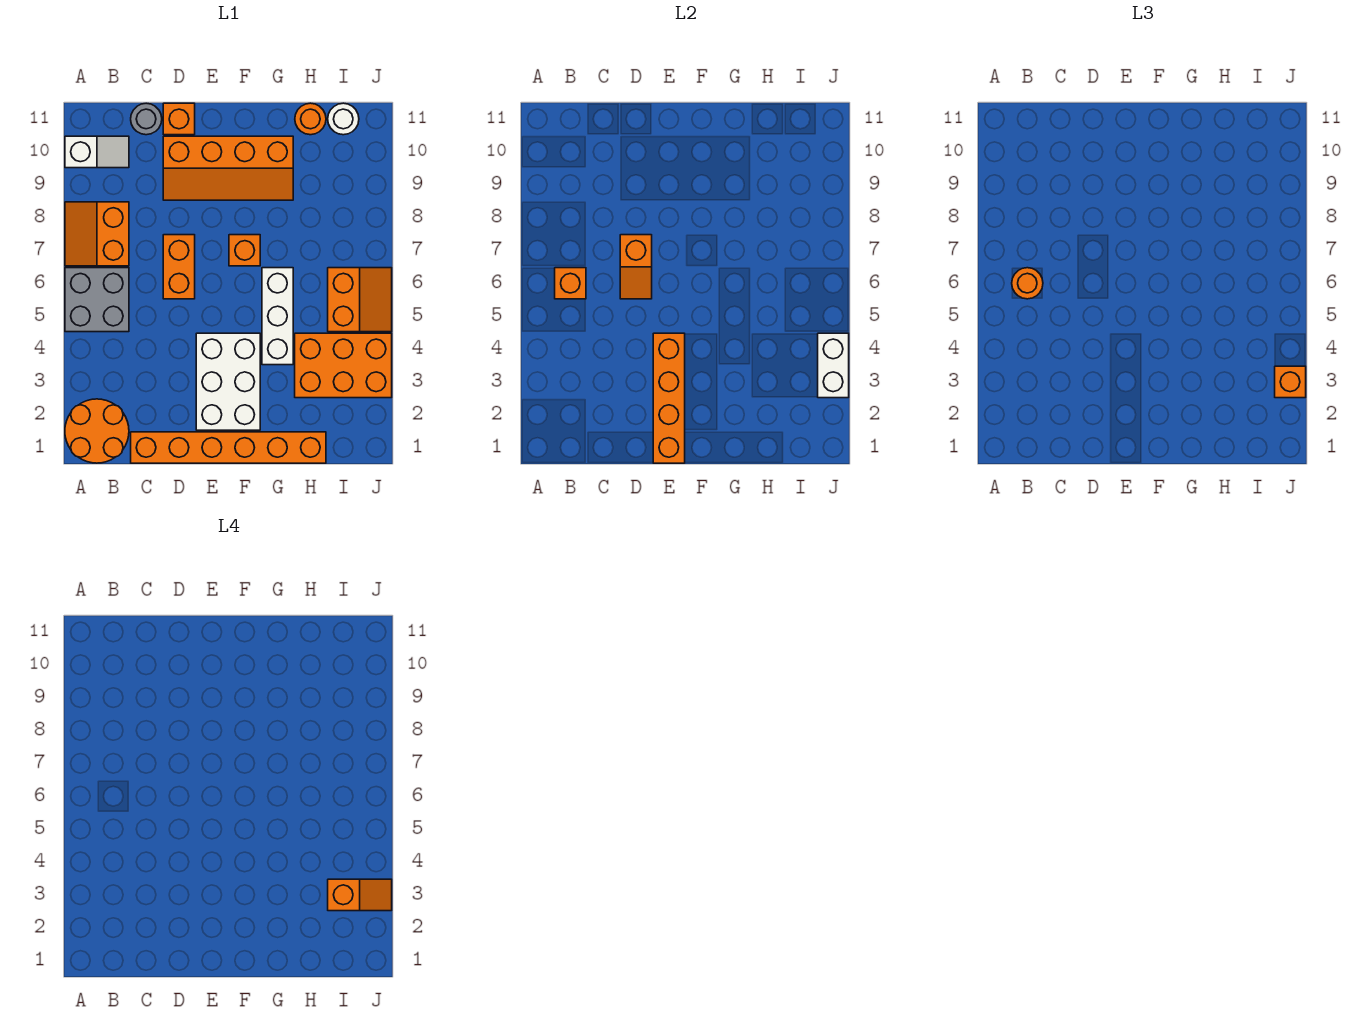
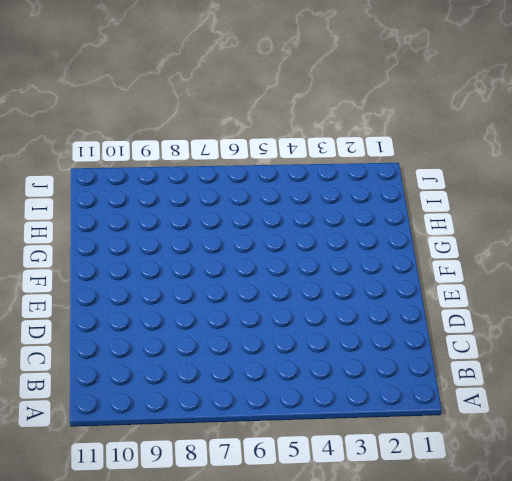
none -> orange 2x2 round brick [65,399,129,463]
none -> grey 2x2 brick [65,268,129,332]
none -> orange 2x2 slope [65,202,129,266]

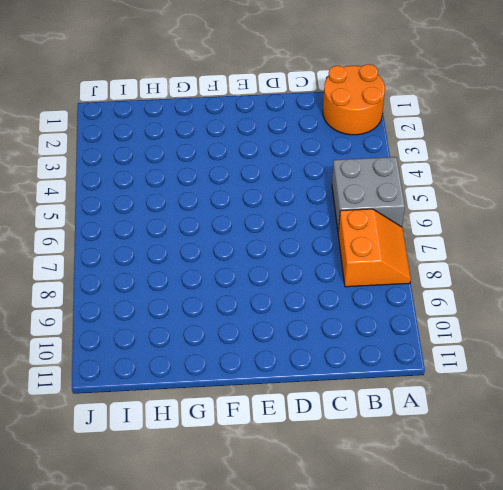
none -> white 1x2 slope [65,136,129,168]
none -> orange 1x6 brick [131,432,326,463]
none -> grey 1x1 round brick [131,103,162,135]

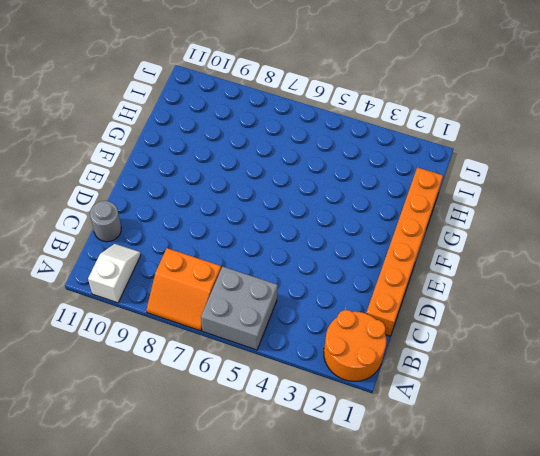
none -> orange 1x2 brick [163,235,195,299]
none -> orange 2x4 slope [163,136,293,200]
none -> orange 1x1 brick [163,103,195,135]

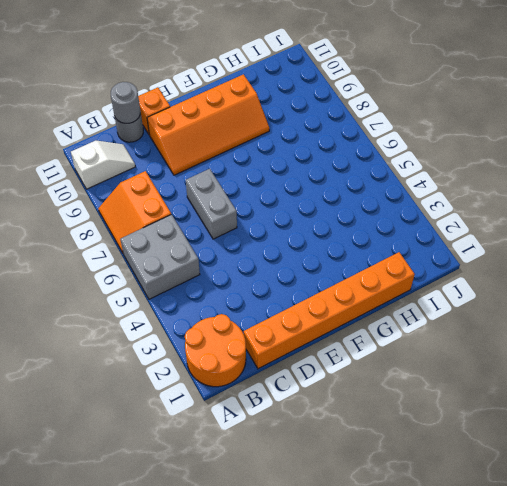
grey 1x1 round brick [111,82,140,124] -> none
grey 1x2 brick [186,169,237,239] -> orange 1x2 brick [163,235,195,299]
none -> white 2x3 brick [196,333,260,430]
none -> orange 1x1 brick [229,235,260,266]
none -> white 1x3 brick [262,268,293,365]

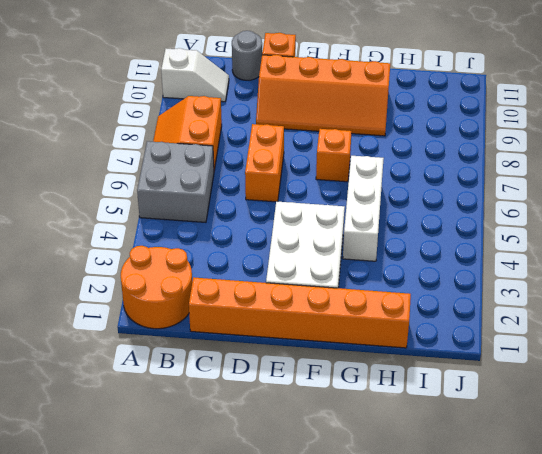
none -> orange 2x3 brick [295,333,392,398]
none -> orange 1x1 round brick [295,103,326,135]
none -> orange 2x2 slope [328,268,392,332]

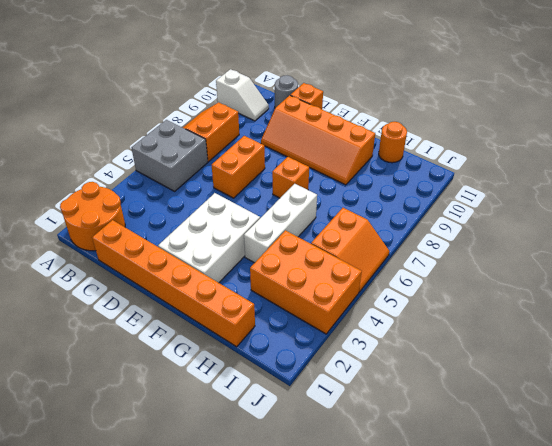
none -> white 1x1 round brick [328,103,359,135]
none -> orange 1x1 brick [555,268,586,299]
none -> orange 1x2 slope [620,235,652,299]

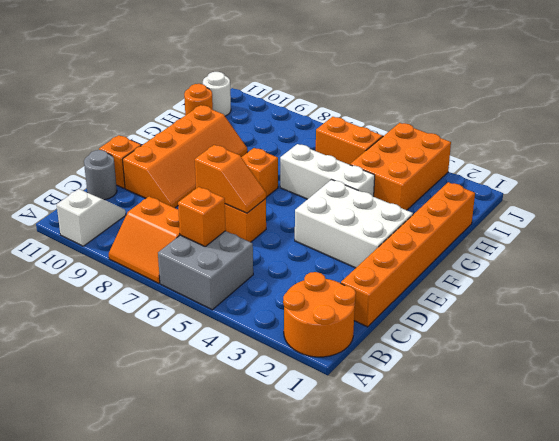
none -> orange 1x4 brick [653,333,685,463]
none -> white 1x2 brick [818,333,849,398]
none -> orange 1x1 round brick [1012,268,1043,299]

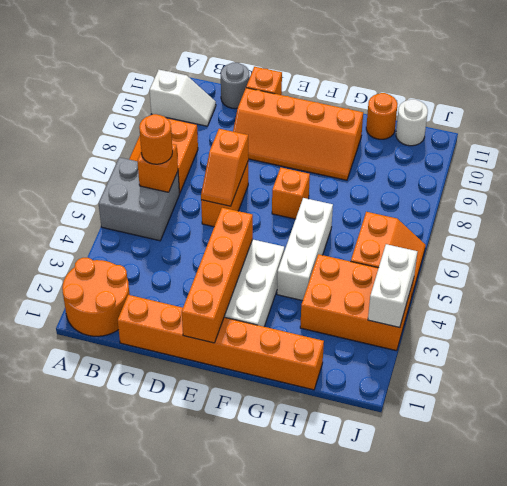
none -> orange 1x1 brick [1275,366,1306,398]
none -> orange 1x2 slope [328,879,392,911]

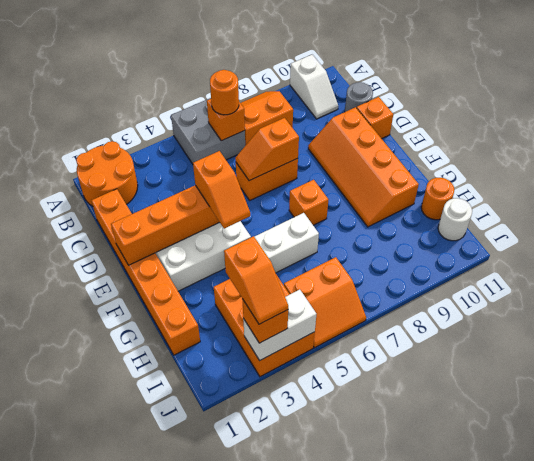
orange 1x2 slope [193,151,250,229] -> none

